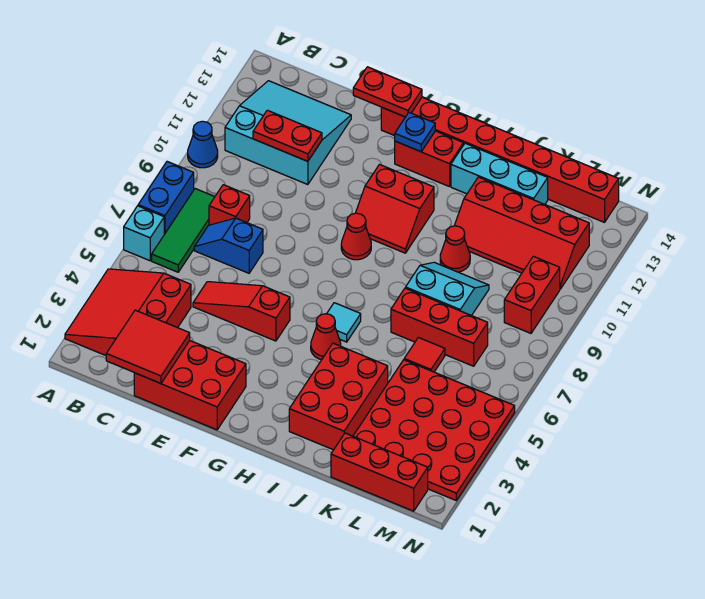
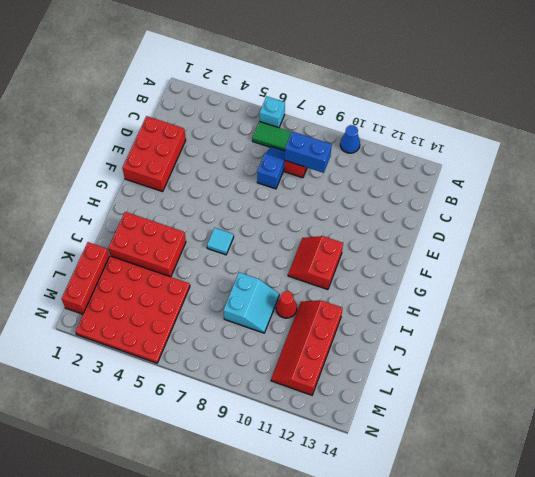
blue 1x2 brick [285,131,332,173] -> blue 1x2 brick moved to [138,162,194,234]
none -> red 3x3 slope [65,269,191,356]
none -> cyan 3x3 slope [225,81,351,185]
none -> red 1x3 slope [193,282,290,341]
none -> red 1x8 brick [381,97,619,222]

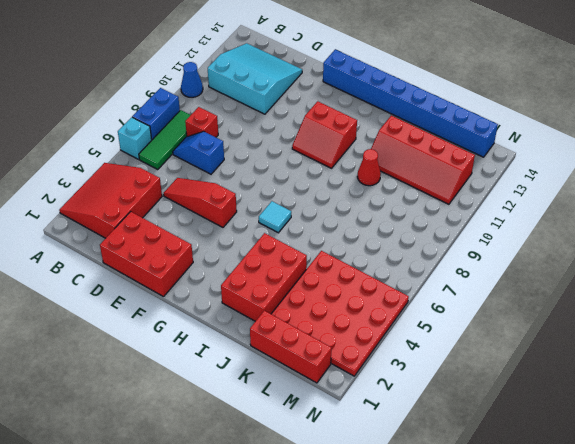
blue 1x8 brick [323,50,498,157] -> red 1x8 brick [381,97,619,222]
none -> red 1x1 cone [341,213,371,260]
none -> red 1x2 brick [395,131,464,187]
none -> red 1x1 cone [311,314,341,360]
none -> cyan 1x3 brick [451,143,548,204]

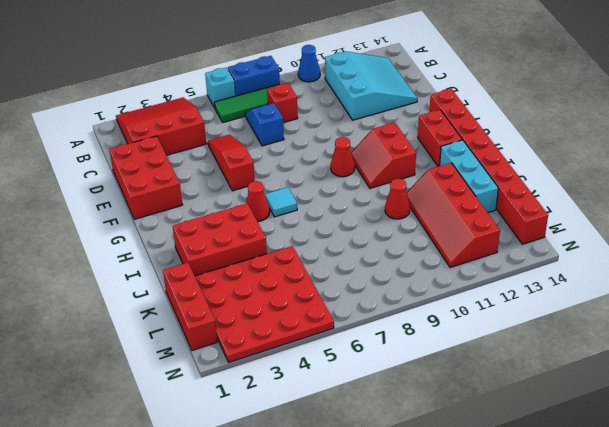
none -> red 1x3 brick [391,288,488,366]
none -> cyan 2x2 slope [406,262,489,316]
none -> red 1x1 tile [404,337,445,372]
none -> red 1x2 brick [504,256,560,333]

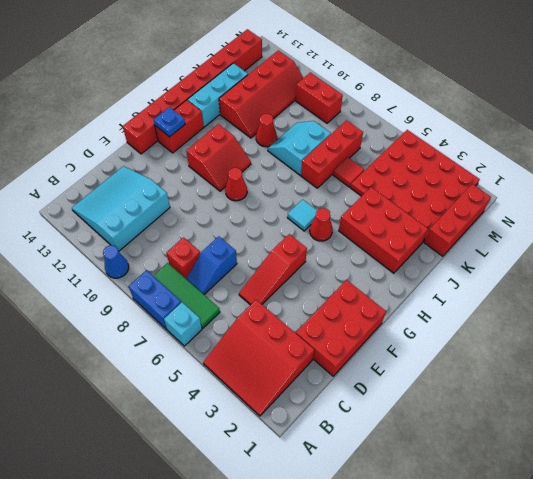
none -> red 2x2 tile [106,310,190,383]
none -> red 1x2 plate [253,110,322,161]
none -> red 1x2 plate [353,67,422,117]

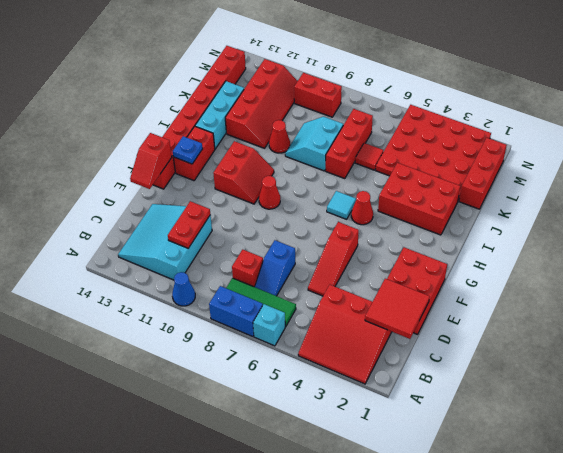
red 1x2 slope [130,133,172,189] -> red 1x2 plate [353,67,422,117]

